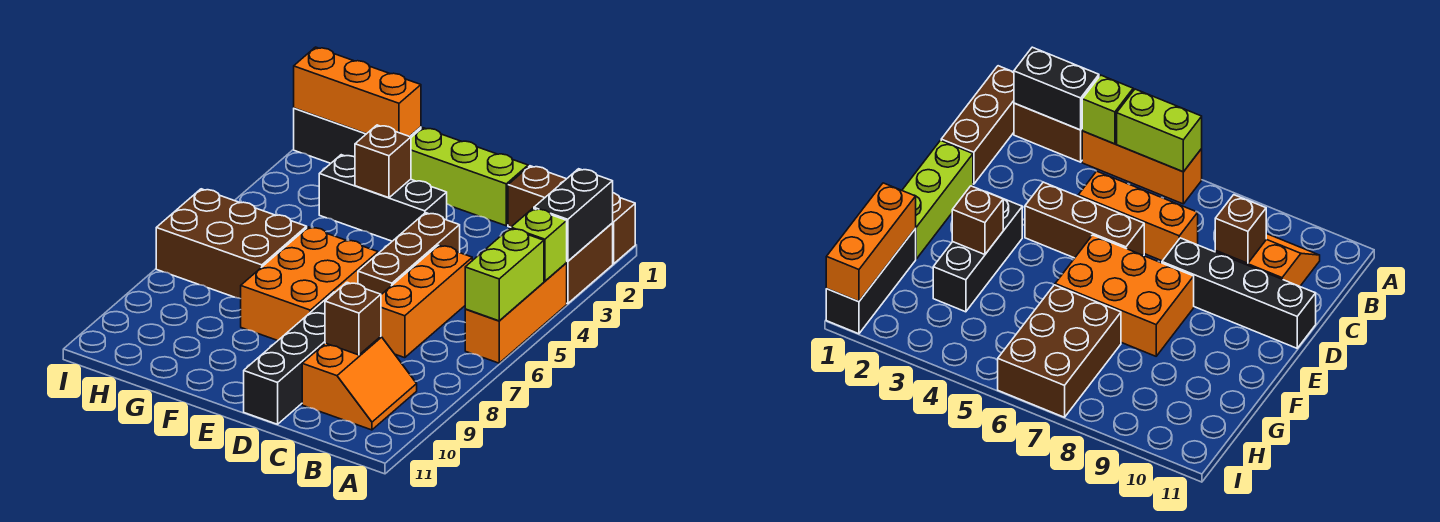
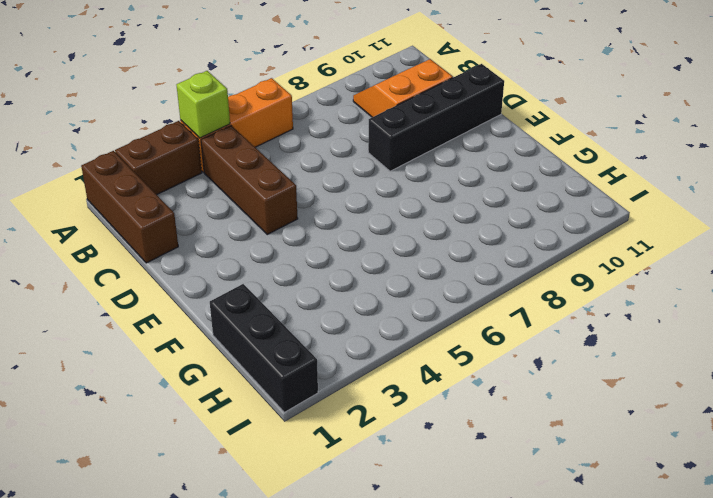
brown 1x3 brick [201,126,298,234] -> brown 1x3 brick turned to [358,213,460,294]
none -> orange 1x3 brick [381,245,472,358]
none -> lime 1x3 brick [411,128,528,226]
none -> black 1x3 brick [319,155,447,241]

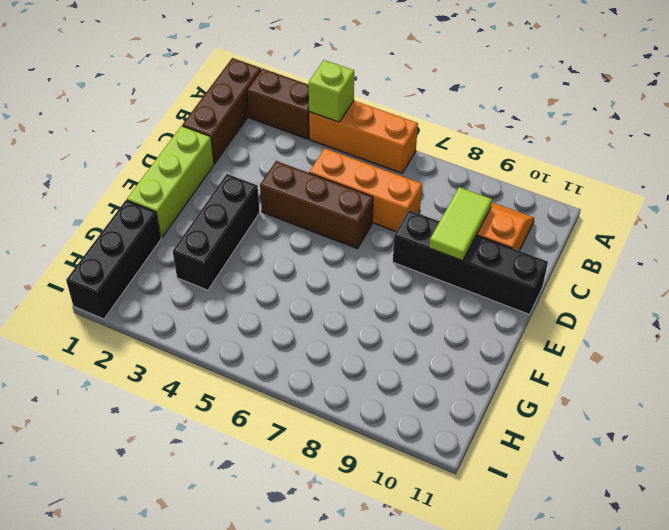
lime 1x2 tile [429,187,492,261] -> brown 1x1 brick [325,282,381,355]
none -> orange 2x3 brick [241,227,378,341]
none -> brown 2x3 brick [156,189,307,299]
none -> black 1x2 brick [534,169,613,261]

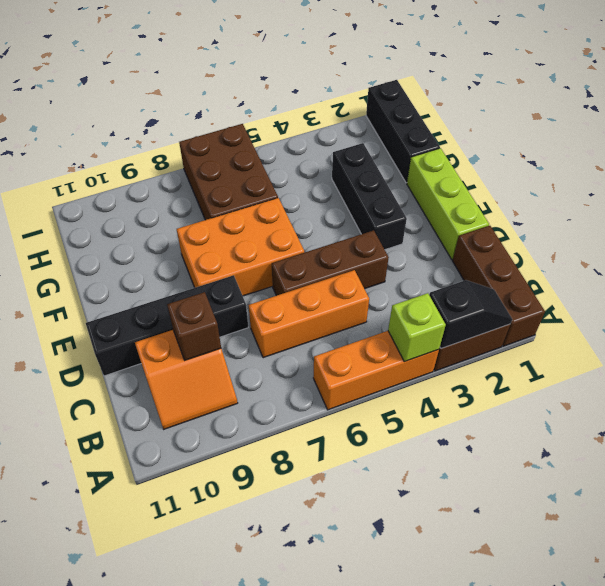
black 1x2 slope [429,280,512,348] -> black 1x2 brick [534,169,613,261]
none -> lime 1x2 brick [465,228,544,321]
none -> brown 1x1 brick [355,125,411,198]
none -> orange 1x3 brick [294,47,421,136]

